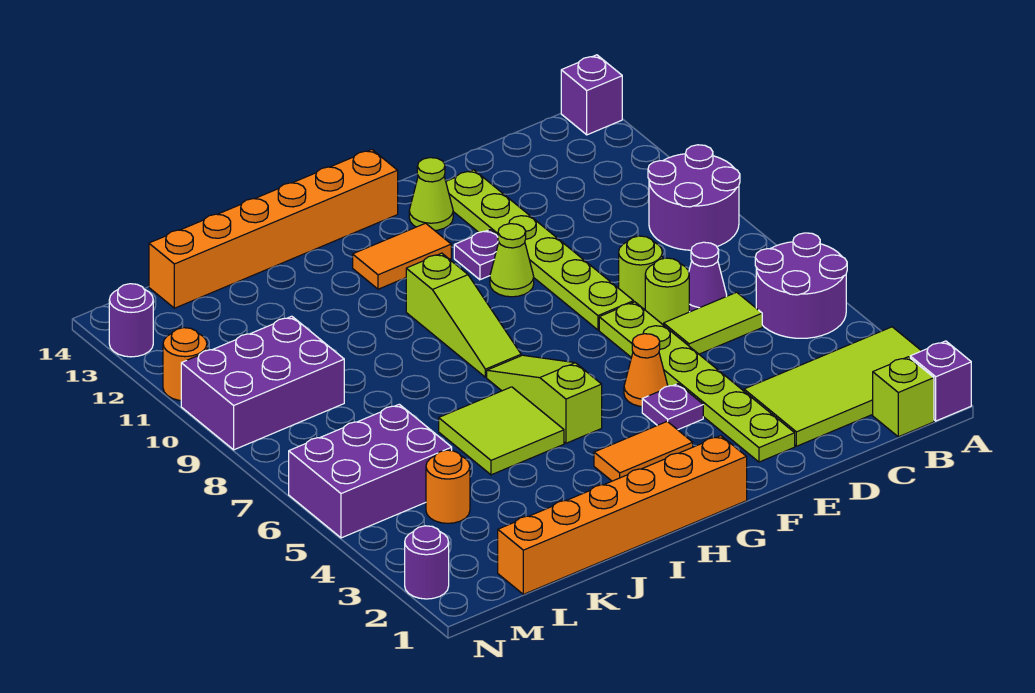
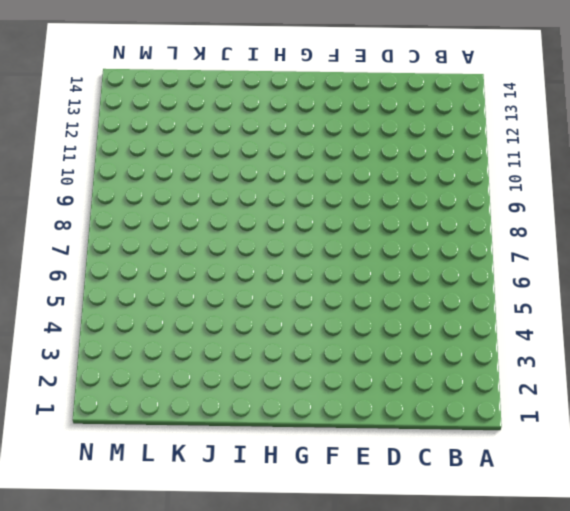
none -> purple 1x1 brick [910,341,971,421]
none -> lime 2x4 tile [744,327,921,446]
none -> purple 2x2 round brick [755,233,847,338]
none -> purple 2x2 round brick [648,145,740,250]

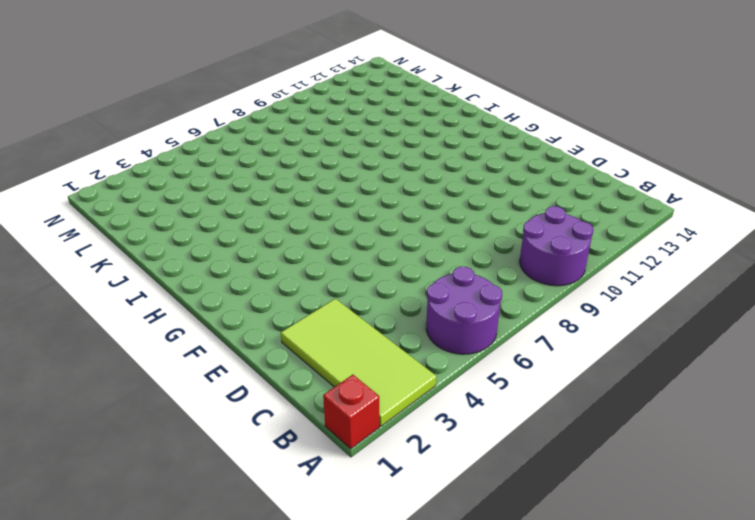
red 1x1 brick [323,375,379,449] -> purple 1x1 brick [910,341,971,421]
none -> purple 1x1 brick [561,55,622,135]
none -> lime 1x1 brick [873,357,934,437]
none -> lime 1x2 tile [664,292,762,354]
none -> purple 1x1 cone [689,242,727,312]

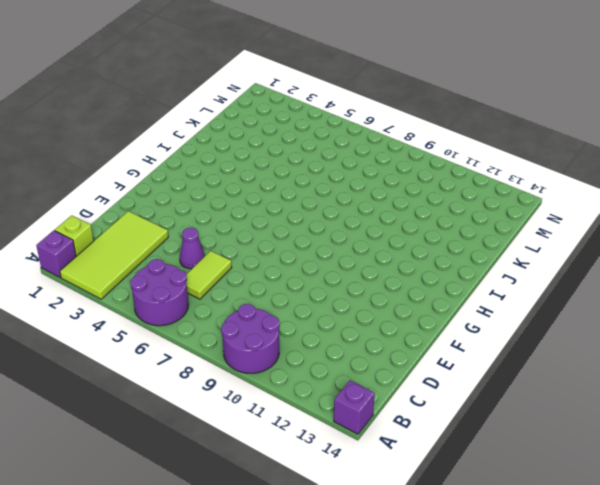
purple 1x1 cone [180,228,205,269] -> purple 1x1 cone moved to [689,242,727,312]
none -> lime 1x1 round brick [645,258,689,325]
none -> lime 1x1 round brick [619,236,662,309]
none -> lime 1x6 plate [599,302,795,462]
none -> lime 1x6 plate [446,170,634,330]

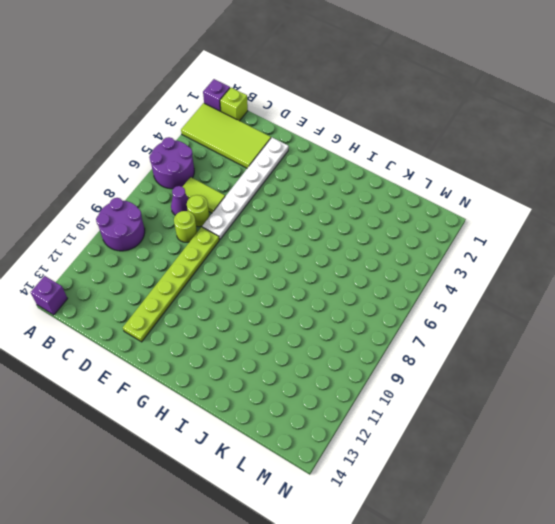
white 1x6 plate [202,138,289,240] -> lime 1x6 plate [599,302,795,462]
none -> purple 1x1 plate [642,384,703,430]
none -> orange 1x1 cone [624,334,668,406]
none -> lime 1x1 cone [490,224,534,297]
none -> purple 1x1 plate [454,230,499,280]

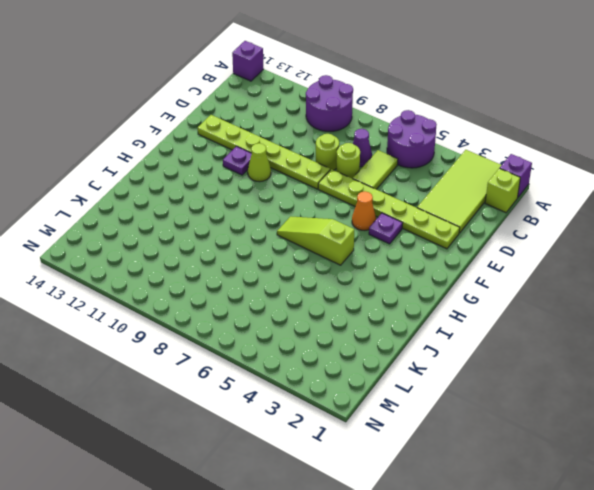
none -> lime 1x1 cone [409,158,453,230]
none -> orange 1x6 brick [498,436,747,594]
none -> orange 1x2 tile [594,421,693,481]
none -> orange 1x2 tile [353,223,451,289]

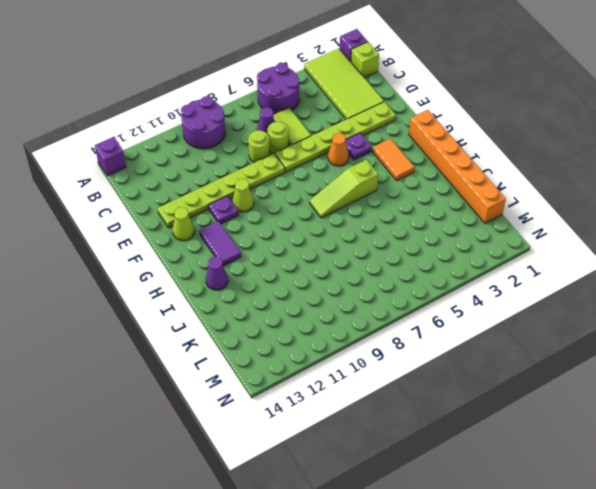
purple 1x2 tile [200,221,241,266] -> orange 1x2 tile [353,223,451,289]
purple 1x1 cone [206,256,228,290] -> none
none -> orange 1x6 brick [149,150,398,308]
none -> lime 1x3 slope [406,253,521,377]
none -> lime 2x2 tile [439,387,564,475]
none -> orange 1x1 round brick [426,450,470,523]

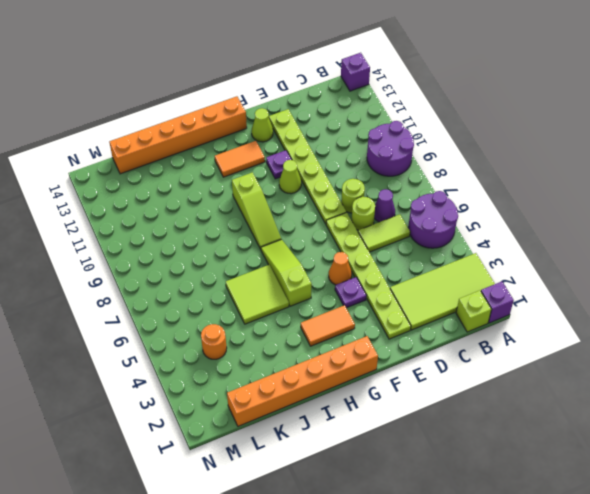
none -> purple 2x3 brick [289,404,452,538]
none -> purple 2x3 brick [181,316,344,450]
none -> purple 1x1 round brick [405,526,449,599]
none -> orange 1x1 round brick [163,328,207,400]

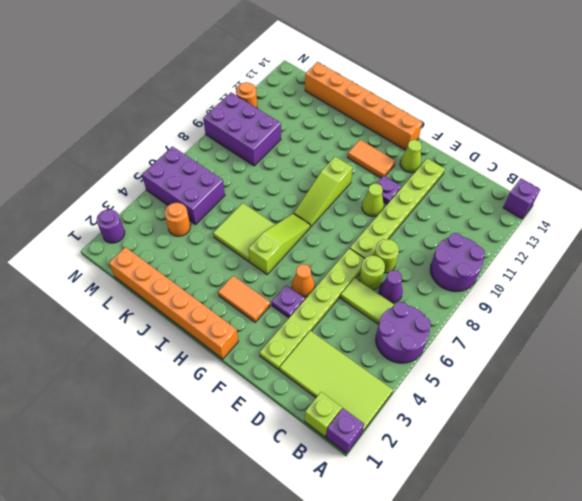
none -> purple 1x1 round brick [109,284,153,357]

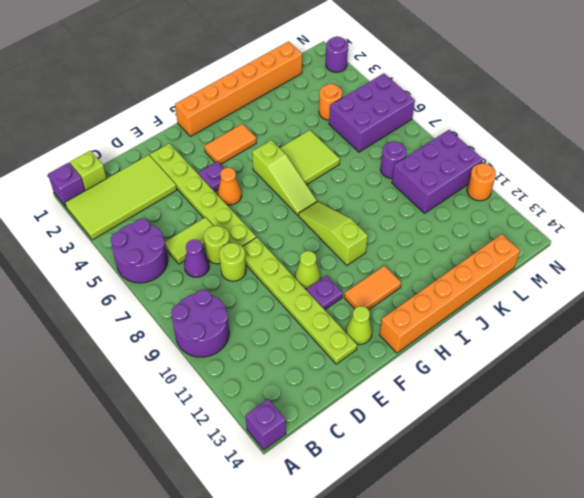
purple 1x1 round brick [380,141,406,178] -> purple 1x1 round brick moved to [109,284,153,357]

